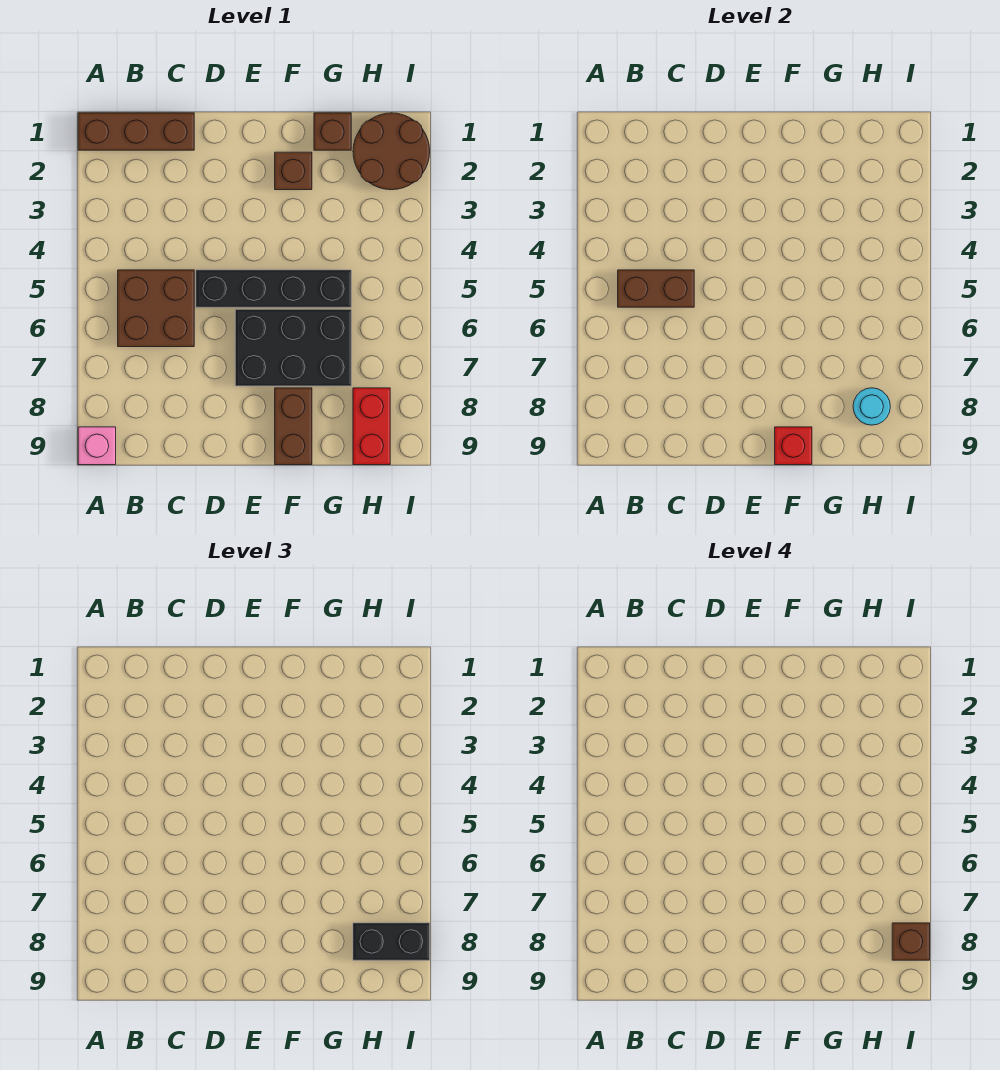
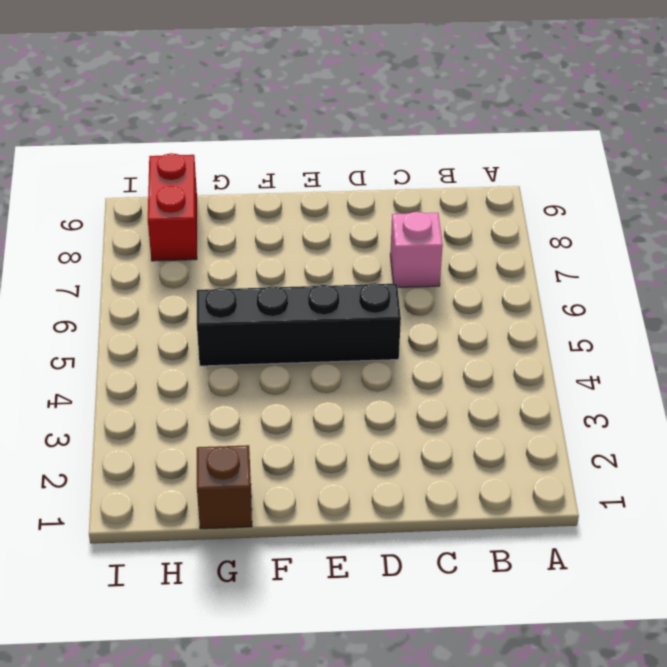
pink 1x1 brick [390,212,443,287] -> pink 1x1 brick moved to [78,427,116,465]
none -> brown 1x3 brick [78,113,194,150]
none -> brown 2x2 brick [118,270,194,347]
none -> black 2x3 brick [235,309,351,386]

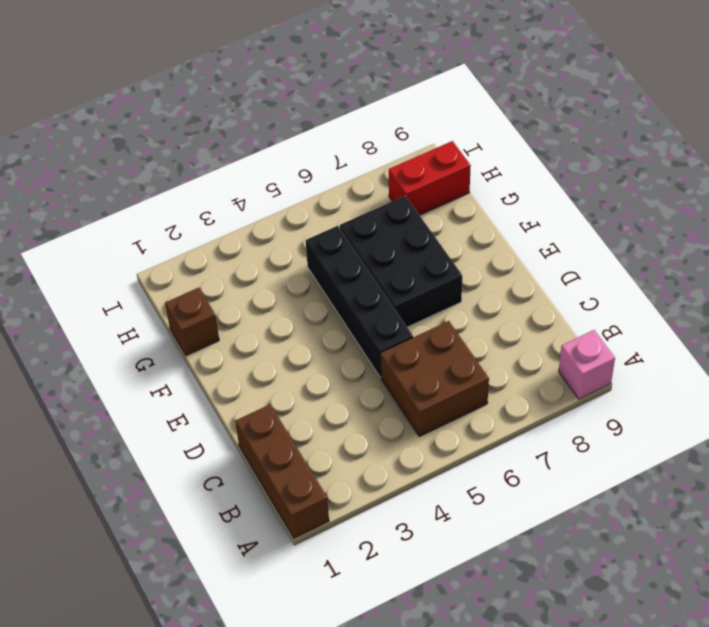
none -> brown 1x1 brick [275,152,312,190]
none -> brown 1x2 brick [275,388,312,465]
none -> brown 2x2 round brick [353,113,430,190]

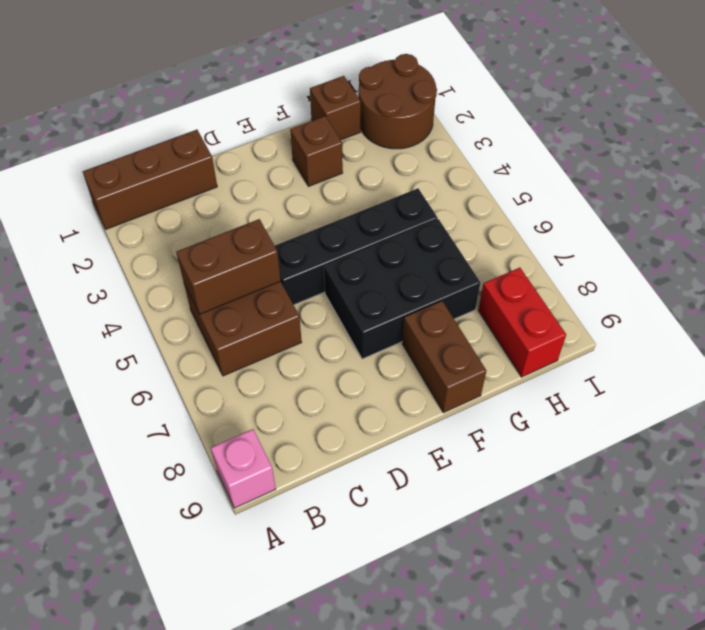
none -> red 1x1 brick [775,427,812,465]
none -> cyan 1x1 round brick [853,388,890,425]
none -> black 1x2 brick [353,923,430,960]

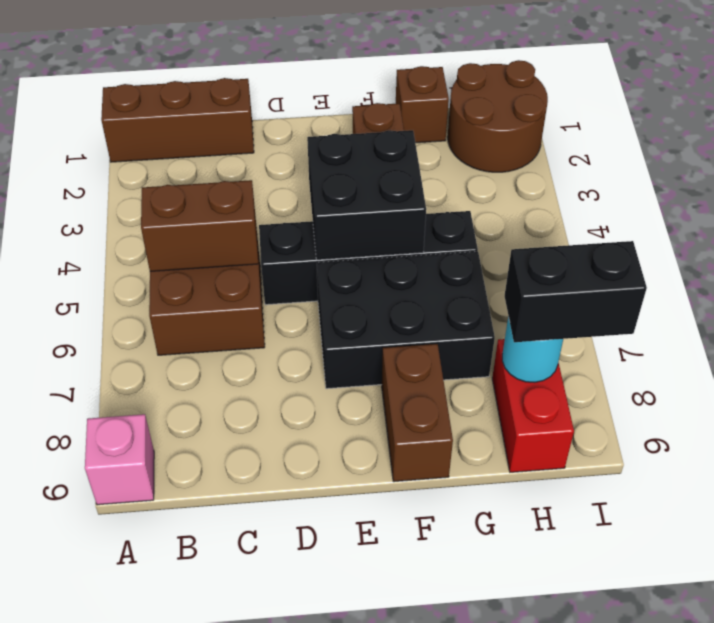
black 2x2 brick [307,130,426,260] -> none
none -> red 1x1 brick [775,427,812,465]
none -> brown 1x1 brick [892,923,930,960]

